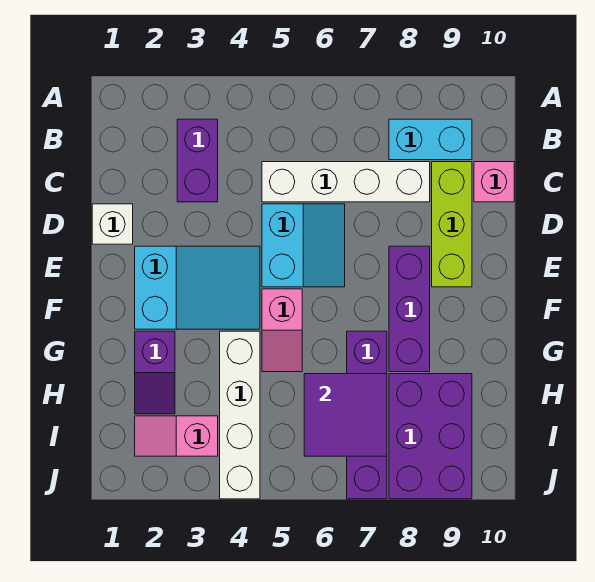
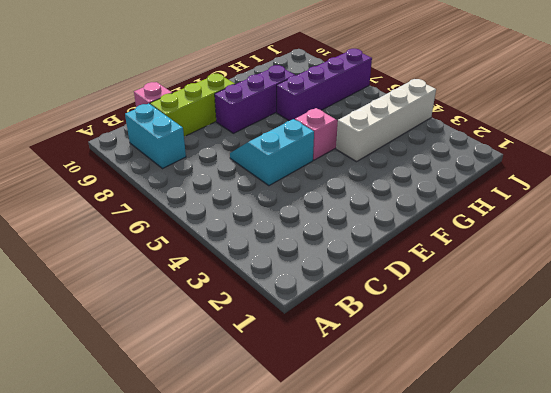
none -> purple 1x2 brick [177,119,218,202]
none -> white 1x4 brick [262,162,430,202]
none -> white 1x1 brick [92,204,133,244]

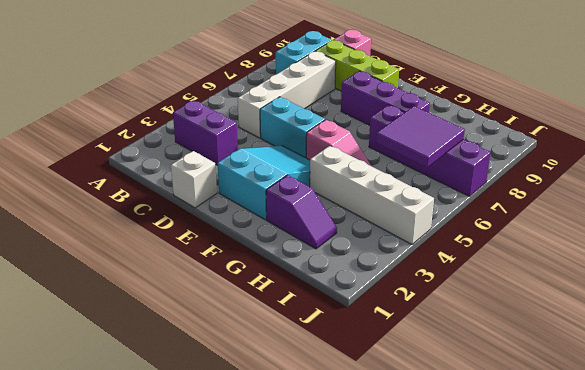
none -> purple 2x3 brick [389,374,472,499]
none -> pink 1x2 slope [135,416,218,456]

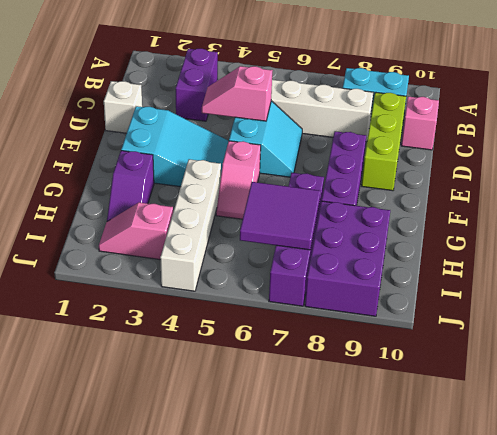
pink 1x2 slope [202,66,272,121] -> none

